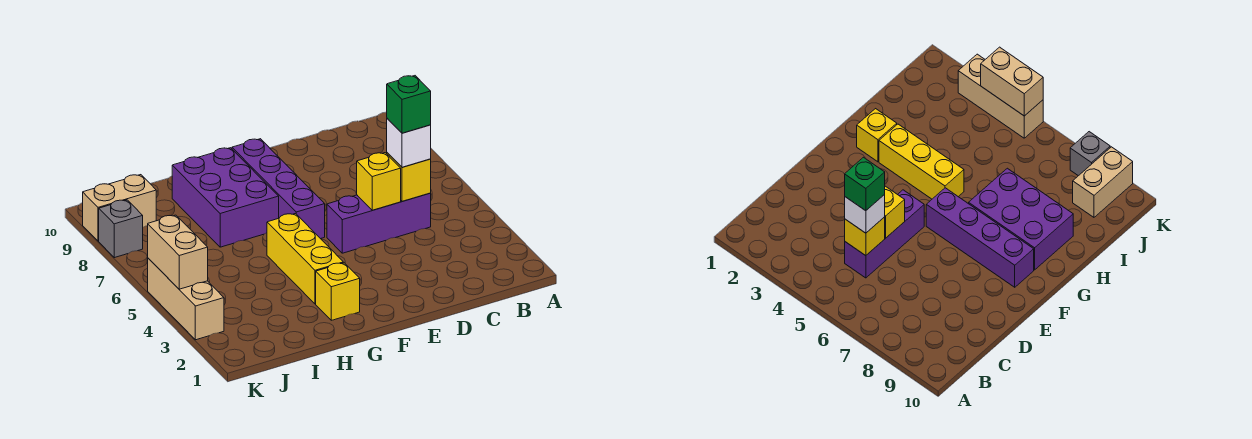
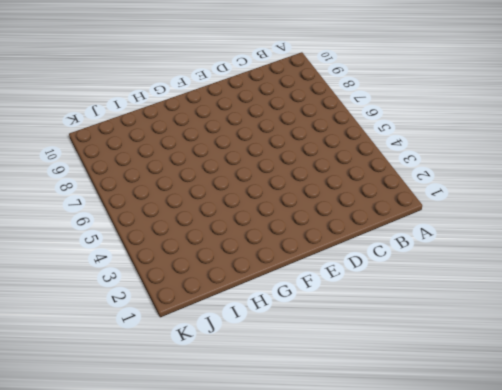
none -> purple 1x3 brick [327,193,431,253]
none -> purple 1x4 brick [232,139,325,239]
none -> yellow 1x1 brick [316,263,360,320]

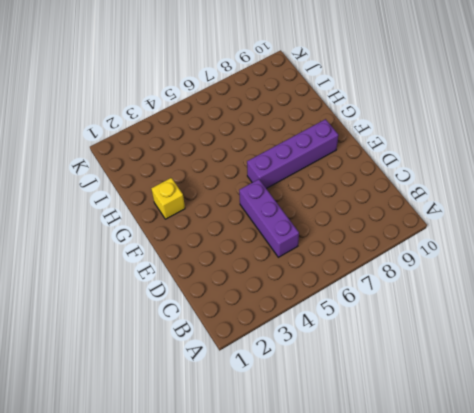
none -> yellow 1x3 brick [267,214,343,304]
none -> purple 2x3 brick [172,148,279,247]
none -> tan 1x2 brick [83,175,156,241]

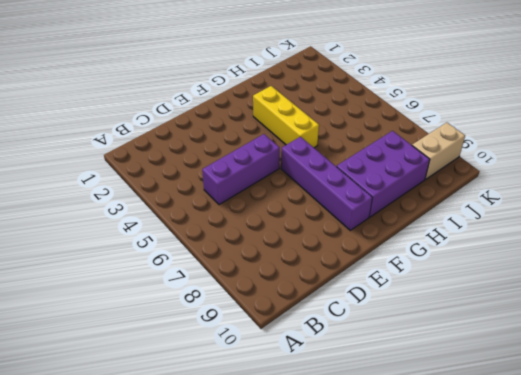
purple 2x3 brick [337,131,430,217] -> purple 2x3 brick turned to [172,148,279,247]
none -> yellow 1x1 brick [316,263,360,320]
none -> tan 1x3 brick [148,258,224,340]
none -> grey 1x1 brick [99,200,143,258]

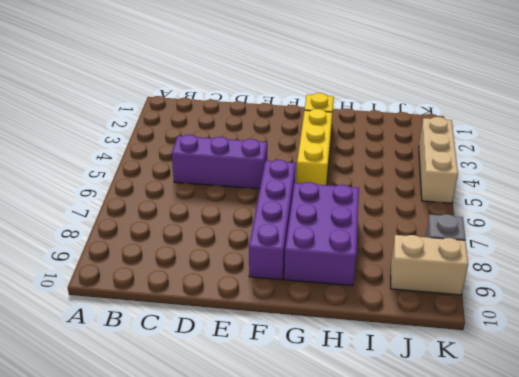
none -> yellow 1x1 brick [387,153,431,201]
none -> yellow 1x1 brick [357,153,401,210]
none -> tan 1x2 brick [148,215,208,289]

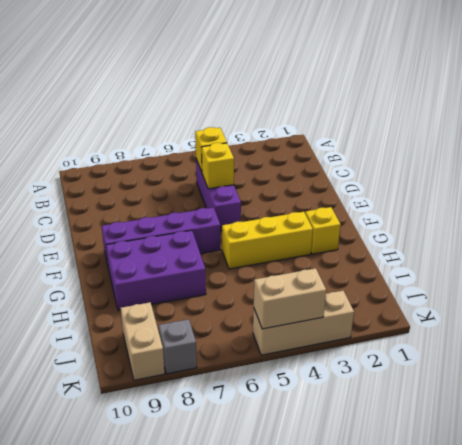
none -> white 1x1 brick [387,118,431,167]
none -> green 1x1 brick [387,76,431,133]

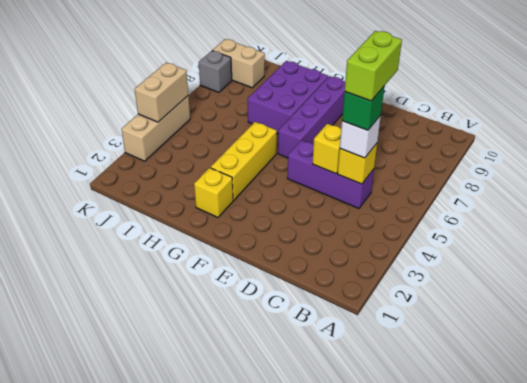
lime 1x2 brick [345,31,402,101] -> none

